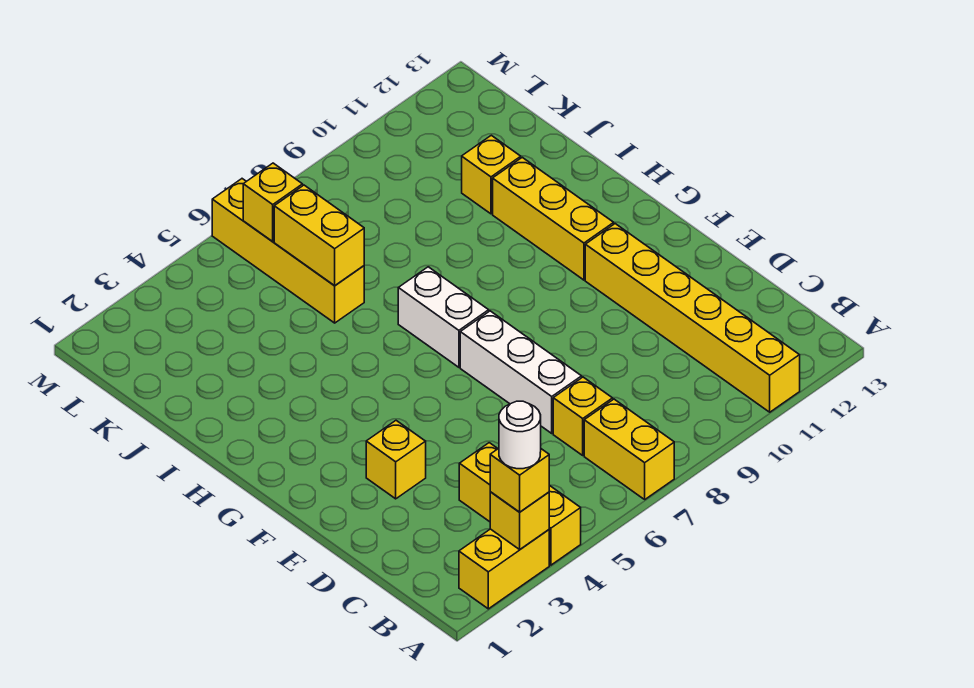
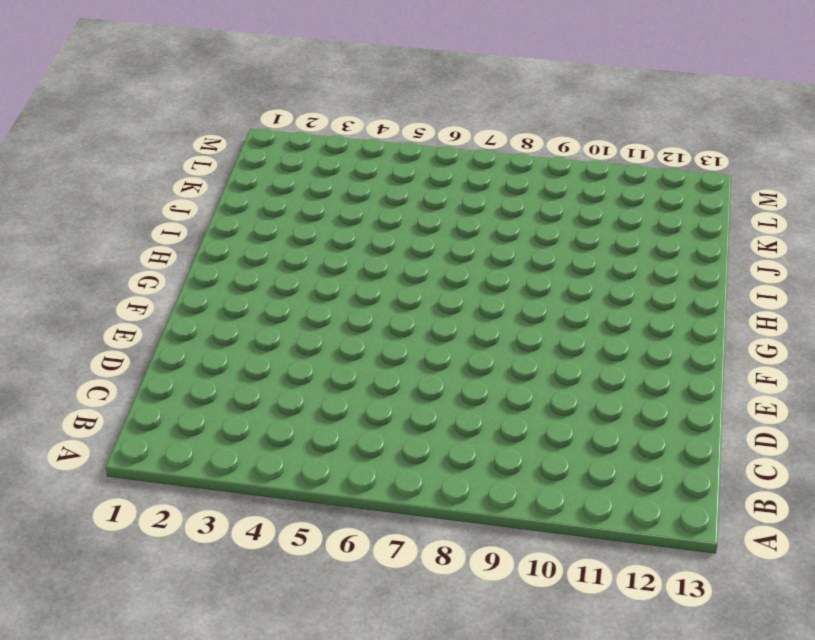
none -> yellow 1x2 brick [459,529,549,609]
none -> yellow 1x3 brick [459,443,581,565]
none -> yellow 1x2 brick [584,399,674,499]

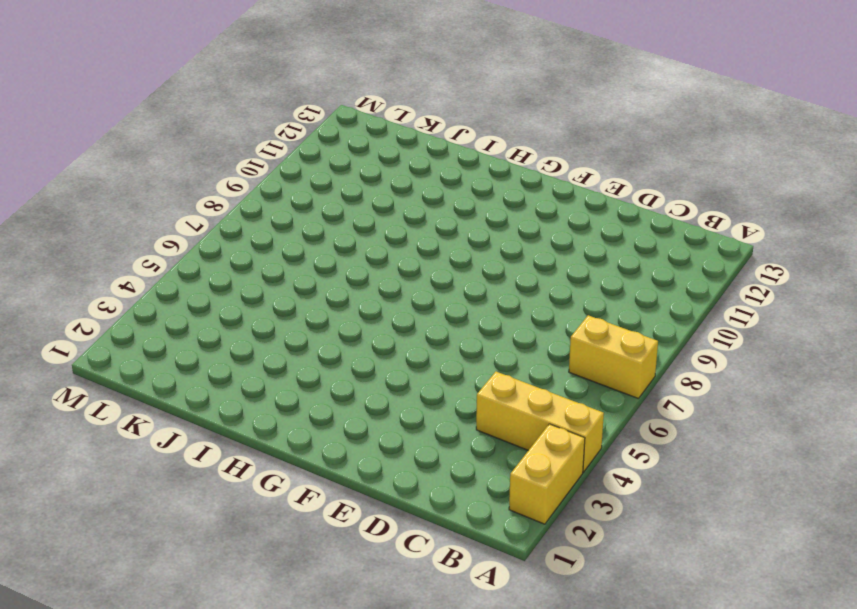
none -> yellow 1x6 brick [585,224,800,412]
none -> yellow 1x1 brick [553,377,613,455]
none -> white 1x3 brick [460,311,582,433]

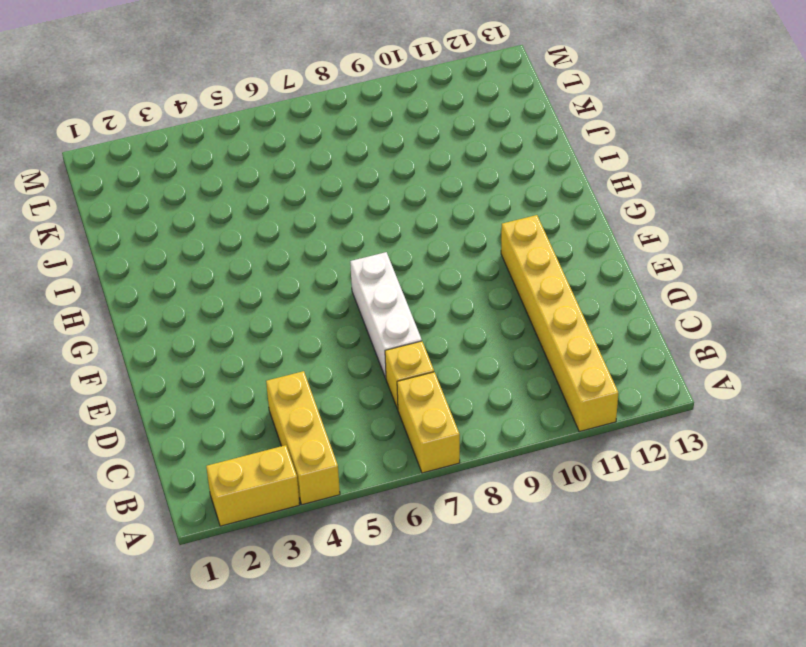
none -> yellow 1x1 brick [366,421,426,499]
none -> white 1x2 brick [398,267,489,367]
none -> yellow 1x3 brick [493,157,614,280]

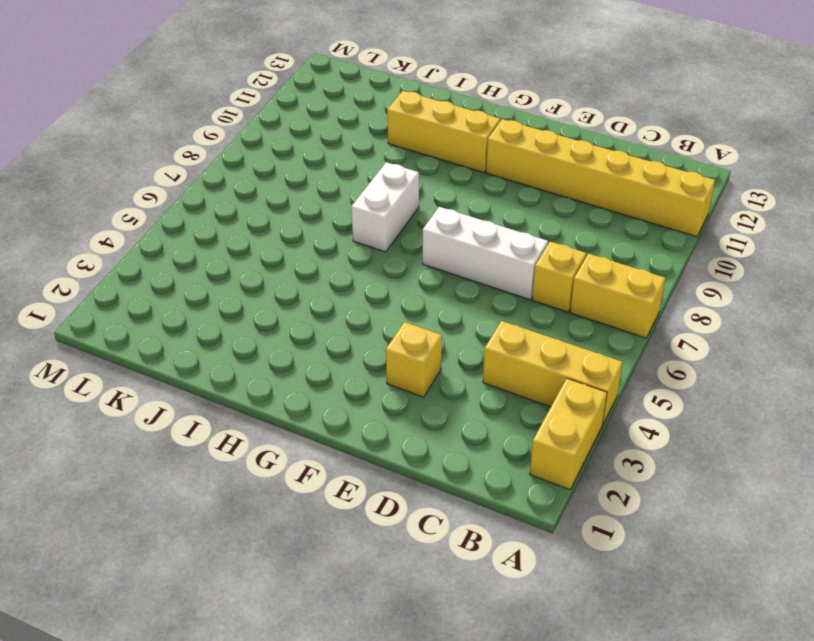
white 1x2 brick [351,162,419,252] -> white 1x2 brick turned to [398,267,489,367]
none -> yellow 1x4 brick [212,179,364,323]
none -> yellow 1x1 brick [462,135,521,214]
none -> yellow 1x1 brick [490,492,549,549]

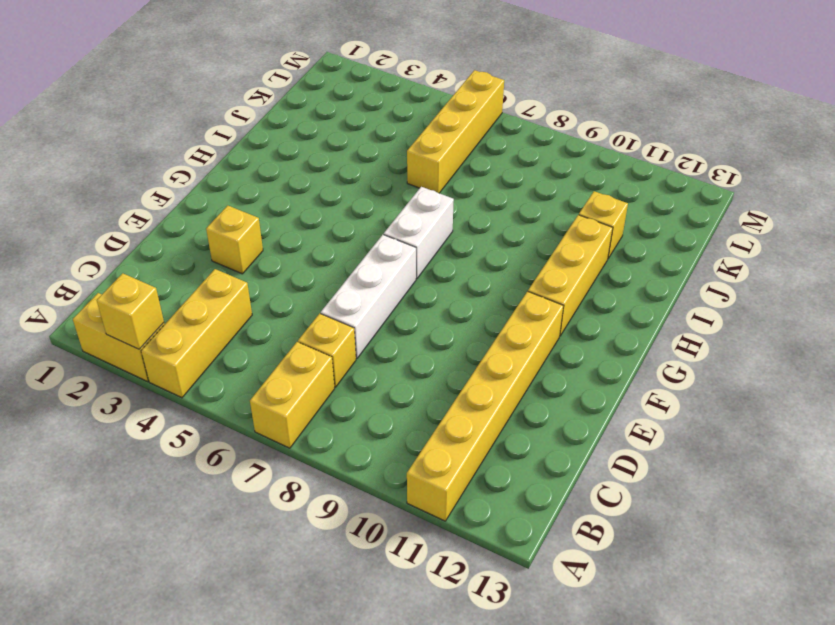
none -> yellow 1x2 brick [274,185,364,285]
none -> yellow 1x1 brick [243,163,303,242]
none -> yellow 1x1 brick [490,448,549,512]

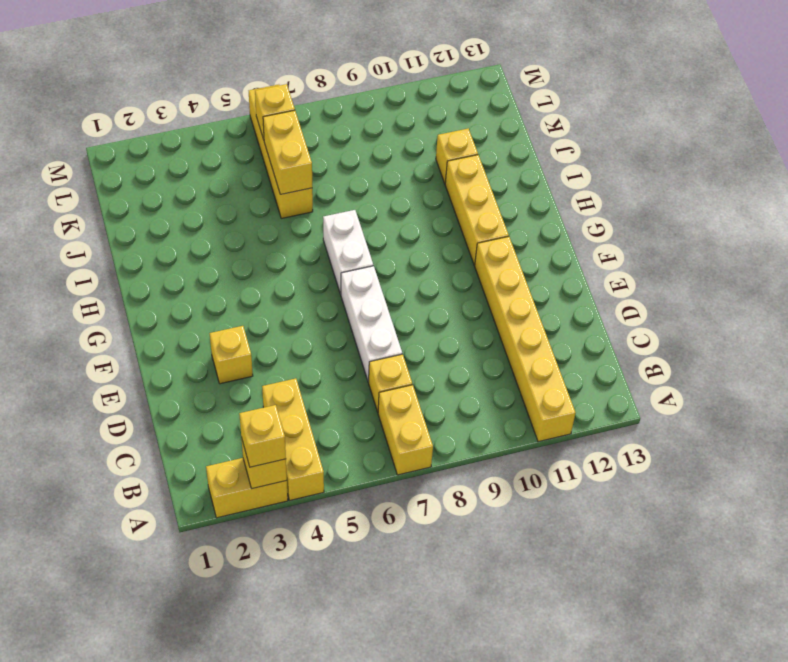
none -> white 1x1 round brick [499,401,541,469]

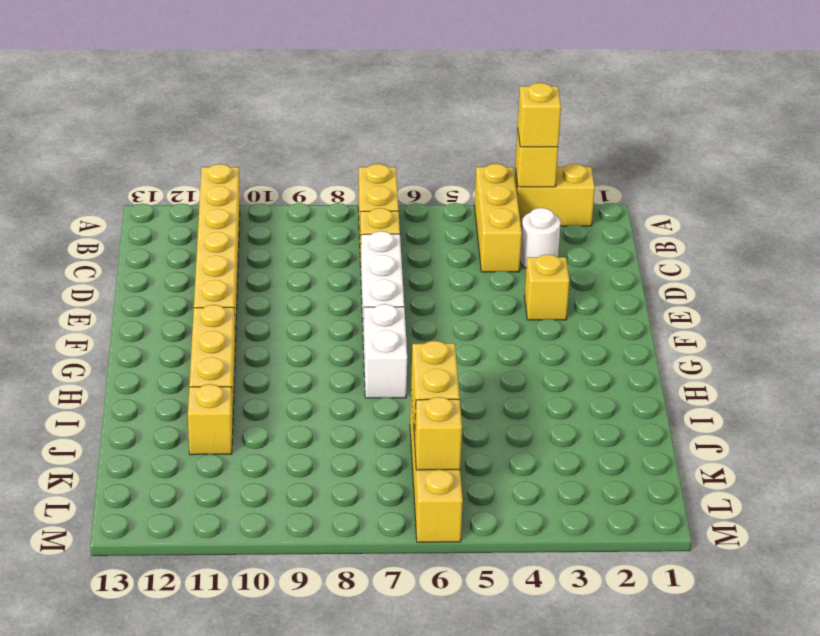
white 1x1 round brick [520,208,561,268] -> white 1x1 round brick moved to [499,401,541,469]

